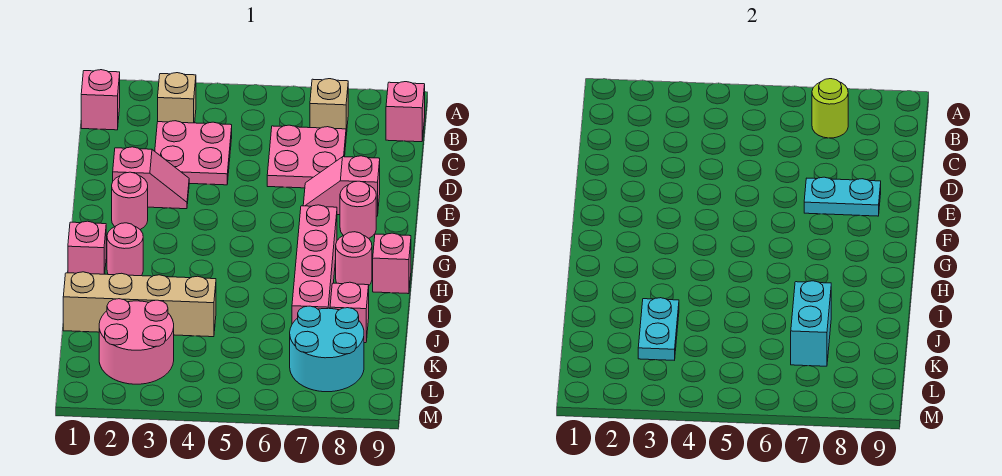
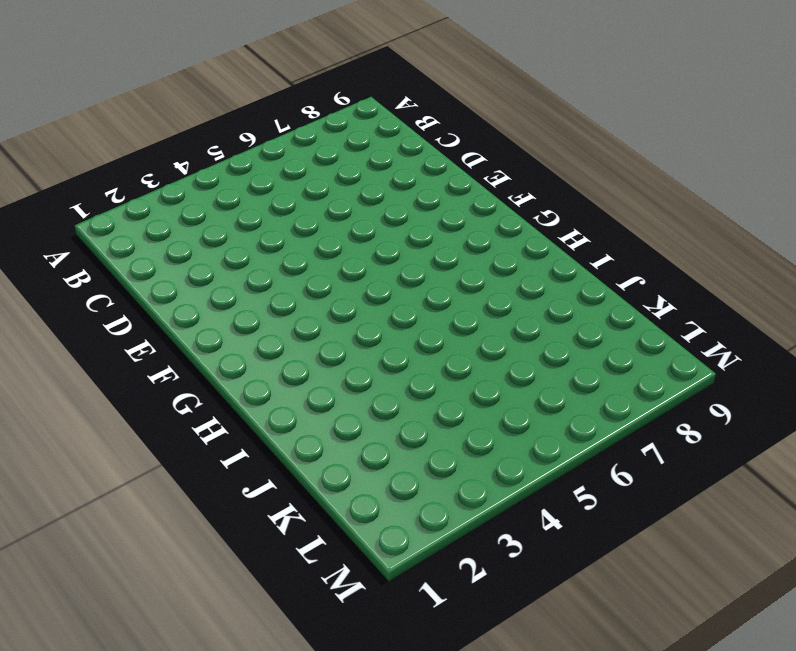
none -> pink 1x1 brick [81,70,120,130]
none -> tan 1x1 brick [158,73,196,123]
none -> tan 1x1 brick [310,79,348,135]

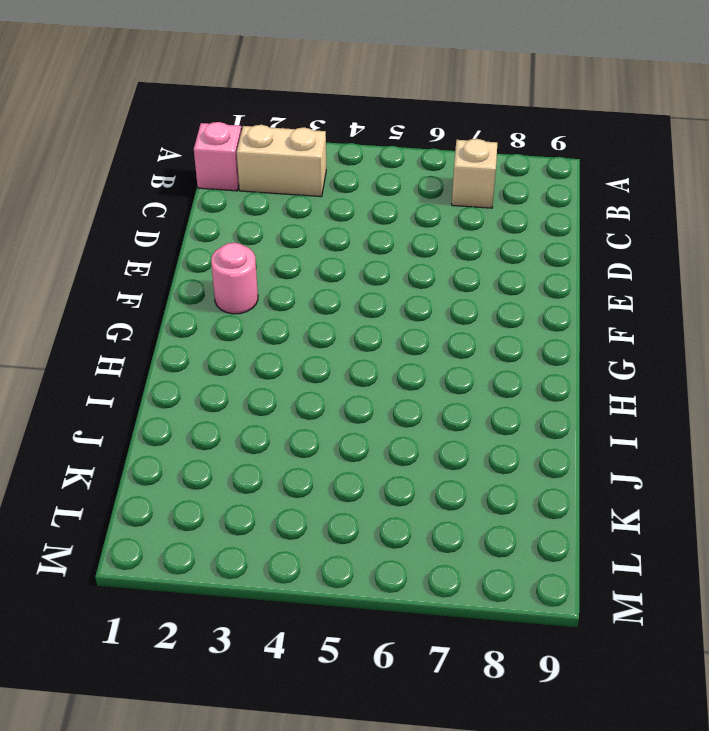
tan 1x2 brick [237,125,326,197] -> tan 1x1 brick [158,73,196,123]
none -> pink 1x1 brick [386,82,425,142]
none -> pink 2x2 plate [155,121,232,185]
none -> pink 2x2 plate [267,125,346,188]

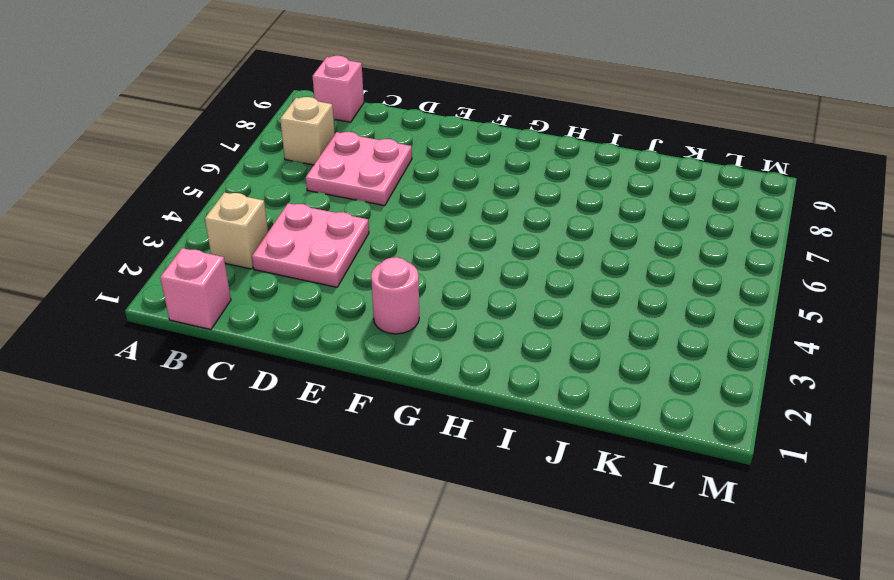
none -> pink 1x2 slope [113,147,189,209]
none -> pink 1x2 slope [303,156,380,216]
none -> pink 1x1 round brick [340,181,376,238]

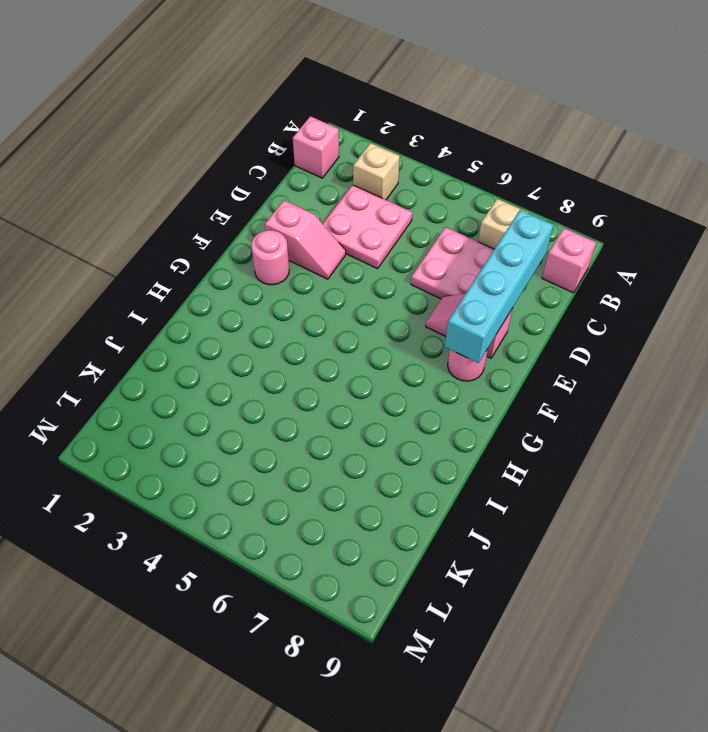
cyan 1x4 brick [445,210,553,363] -> cyan 1x2 plate [804,177,881,216]
none -> pink 1x4 brick [292,205,337,324]
none -> pink 1x1 brick [68,221,106,274]
none -> pink 1x1 round brick [107,223,143,276]

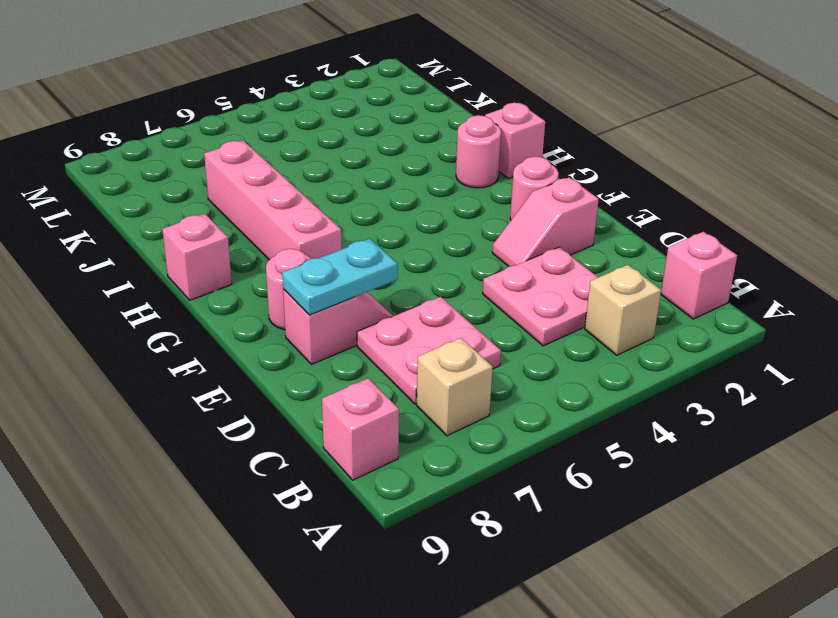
none -> pink 1x1 round brick [336,232,372,285]
none -> tan 1x4 brick [63,272,216,337]
none -> pink 1x1 brick [330,282,369,343]

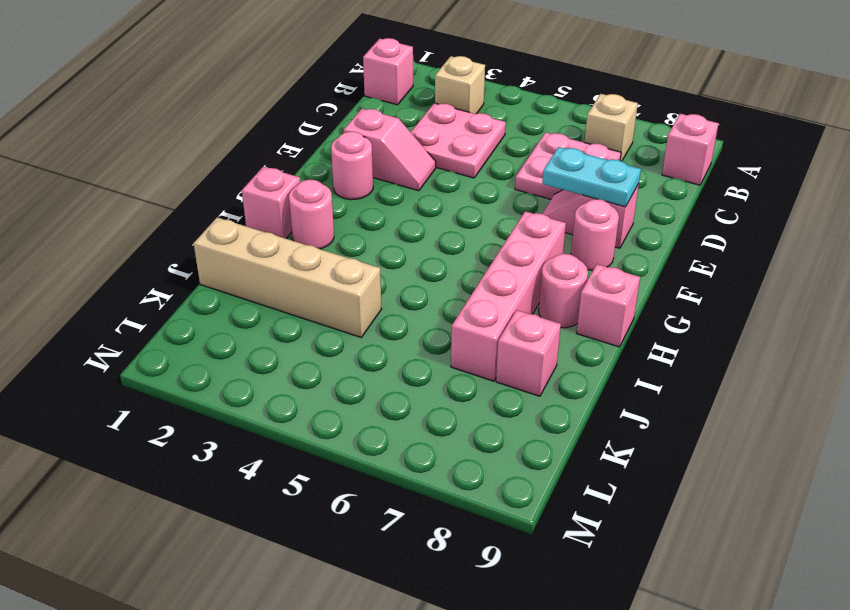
none -> pink 2x2 round brick [99,299,174,384]
none -> cyan 2x2 round brick [290,306,364,392]
none -> lime 1x1 round brick [812,79,848,138]

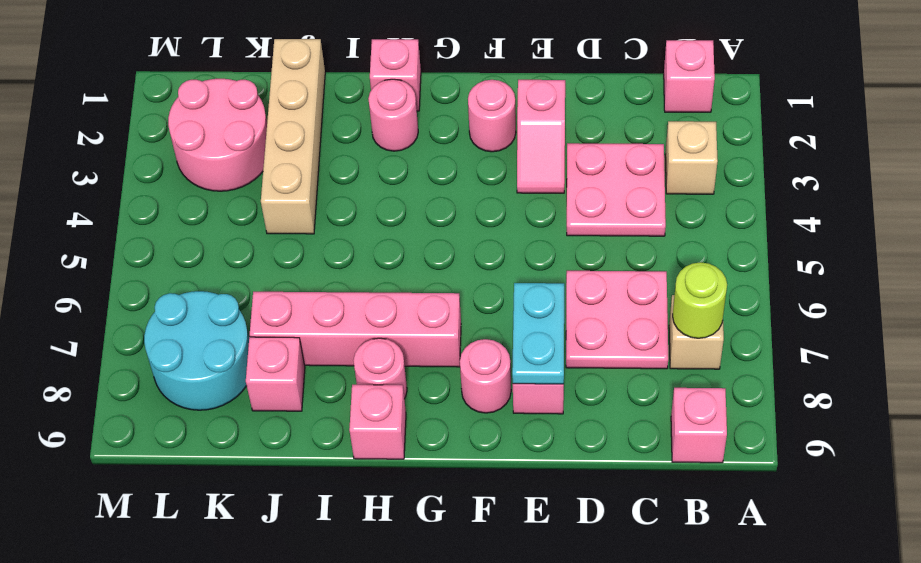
none -> cyan 1x2 plate [638,298,679,360]
none -> cyan 1x2 brick [791,281,831,366]

